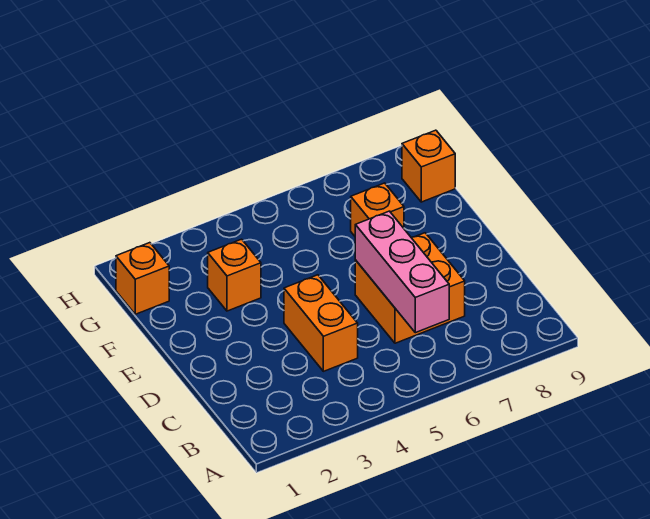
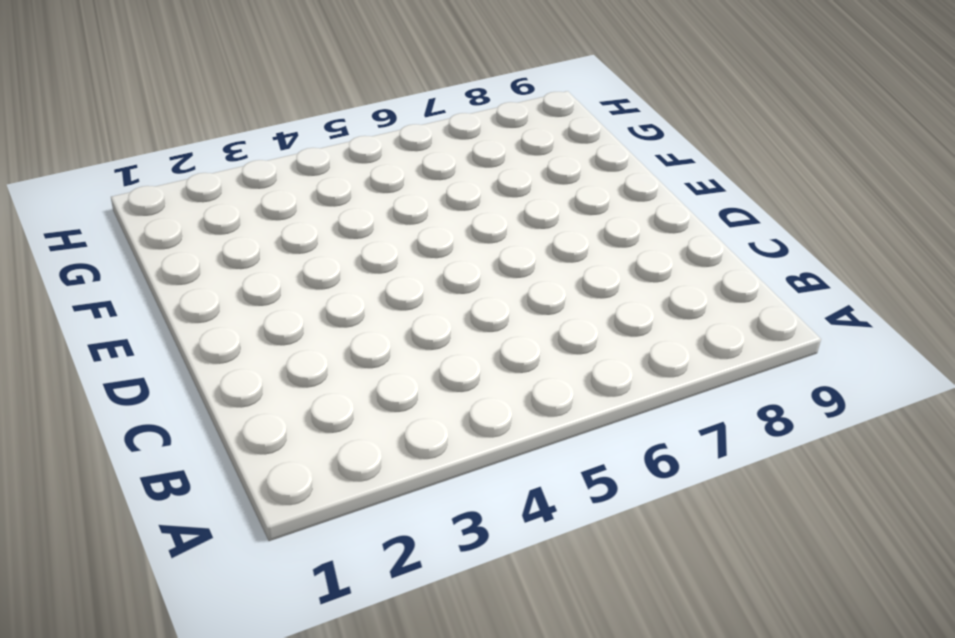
none -> orange 1x2 brick [284,275,358,371]
none -> orange 2x2 brick [355,233,465,343]

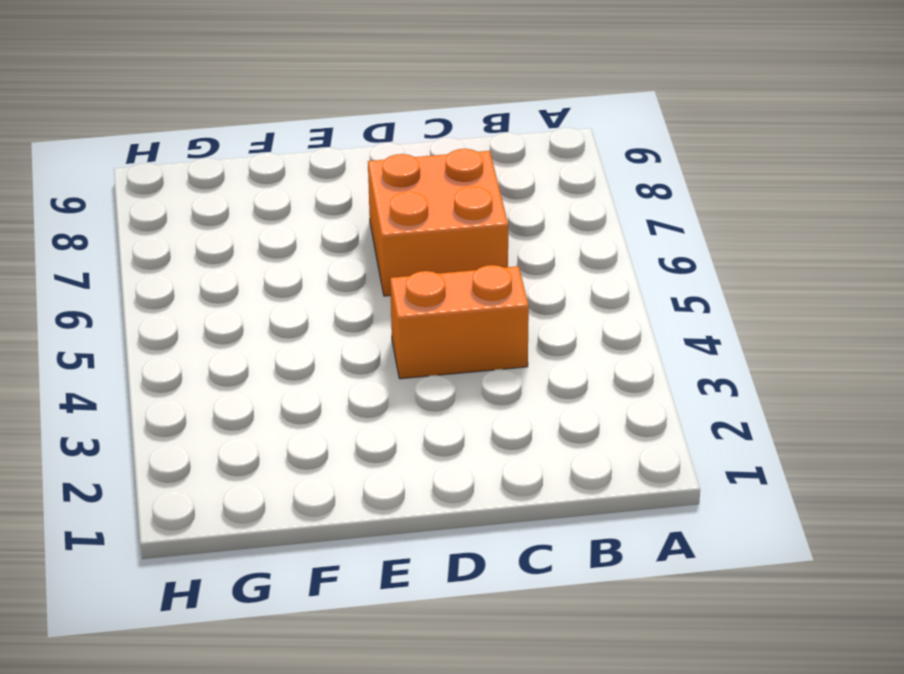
none -> orange 1x1 brick [208,239,261,311]
none -> orange 1x1 brick [351,183,404,236]

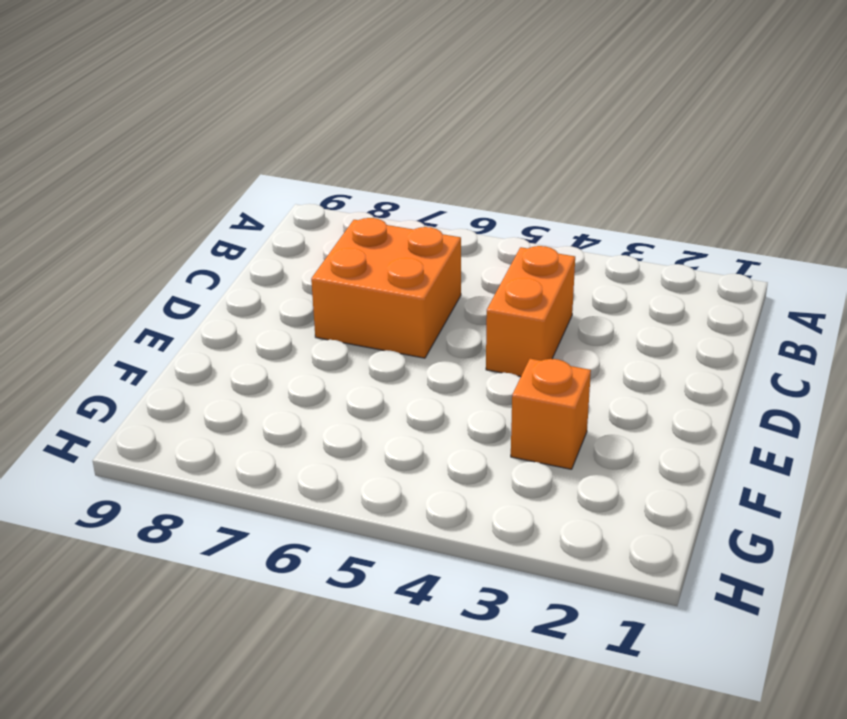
none -> orange 1x1 brick [351,183,404,236]
none -> orange 1x1 brick [116,243,169,314]

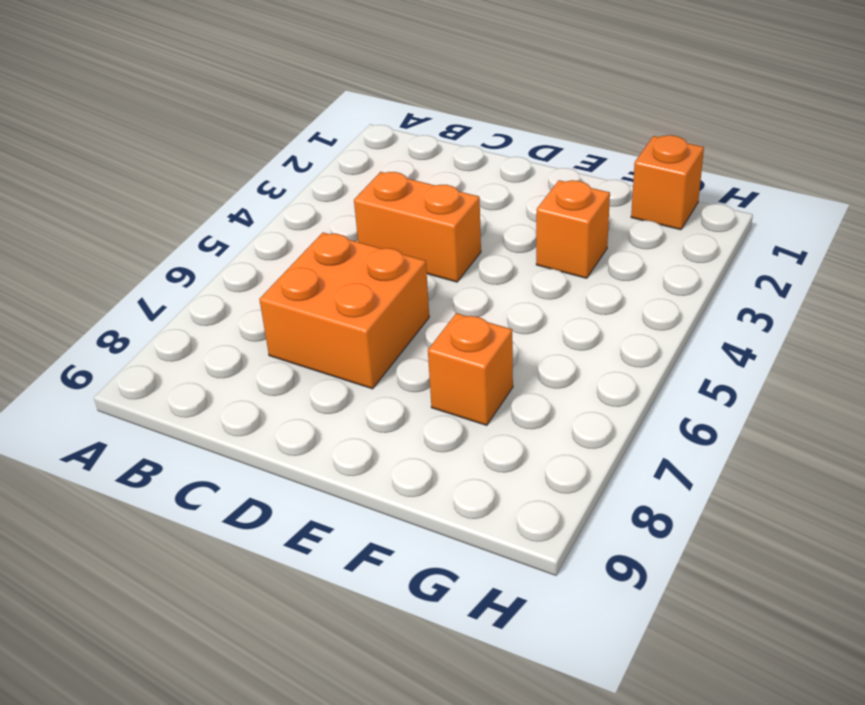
none -> orange 1x1 brick [402,130,455,202]
none -> pink 1x3 brick [355,211,449,333]

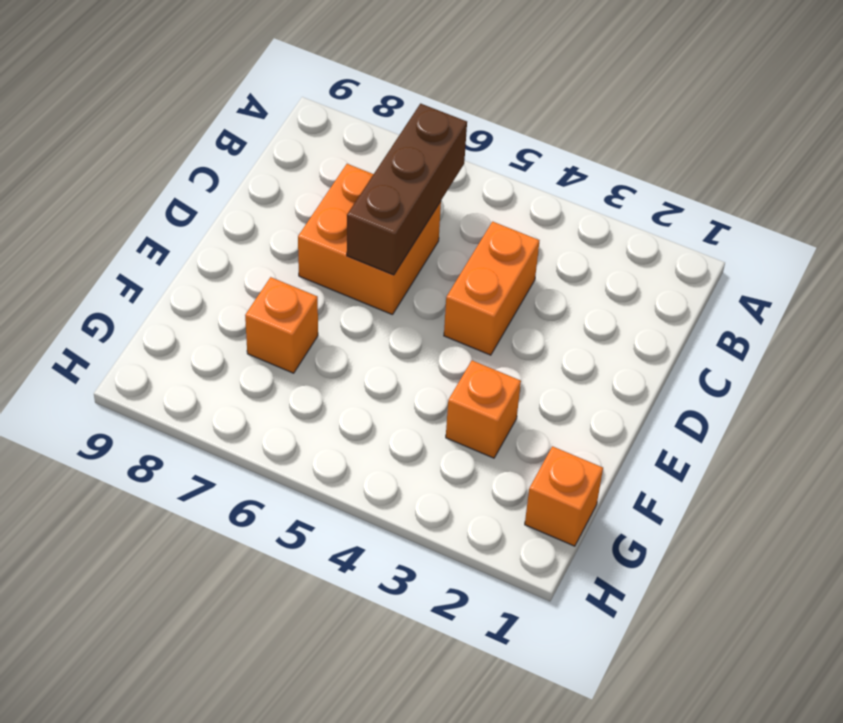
brown 1x3 brick [347,104,467,275] -> pink 1x3 brick [355,211,449,333]
none -> orange 1x1 brick [402,130,455,202]

